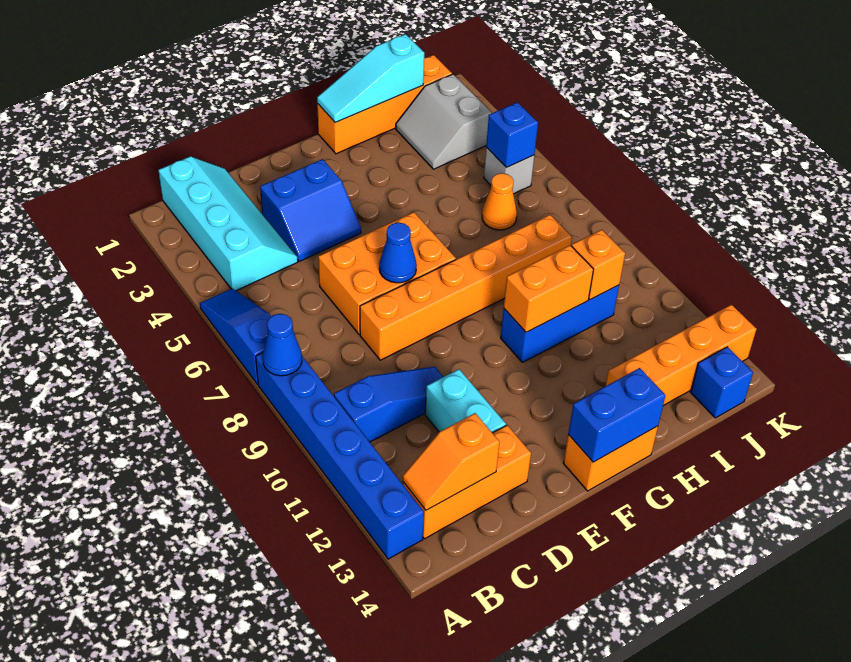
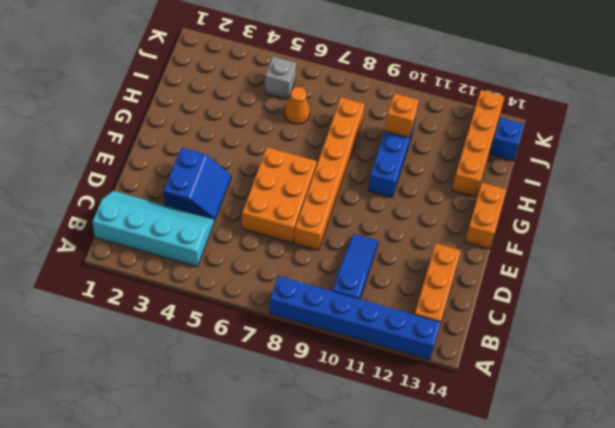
none -> blue 1x3 slope [200,289,271,384]
none -> cyan 1x2 brick [425,369,506,433]
none -> orange 1x4 brick [317,55,452,154]

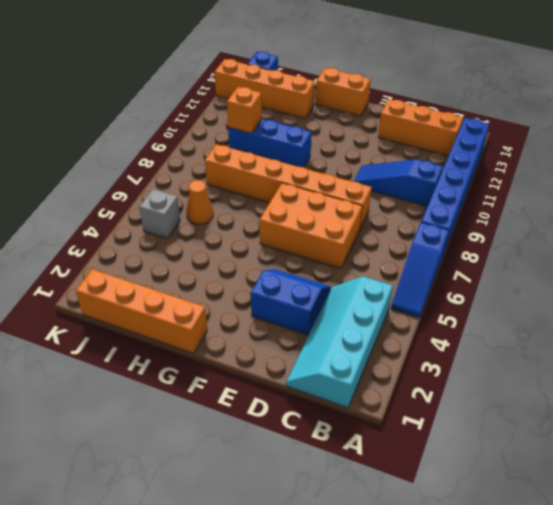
none -> cyan 1x2 brick [425,369,506,433]
none -> grey 2x2 slope [396,74,492,169]
none -> blue 1x1 cone [262,314,302,376]

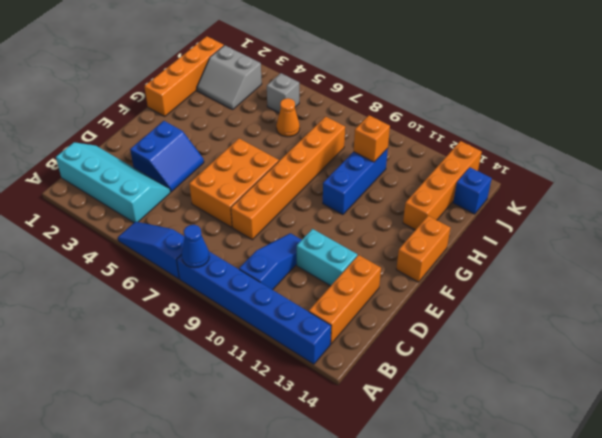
none -> orange 1x2 slope [403,413,500,510]
none -> blue 1x1 cone [379,223,417,283]
none -> blue 1x2 brick [568,368,666,462]

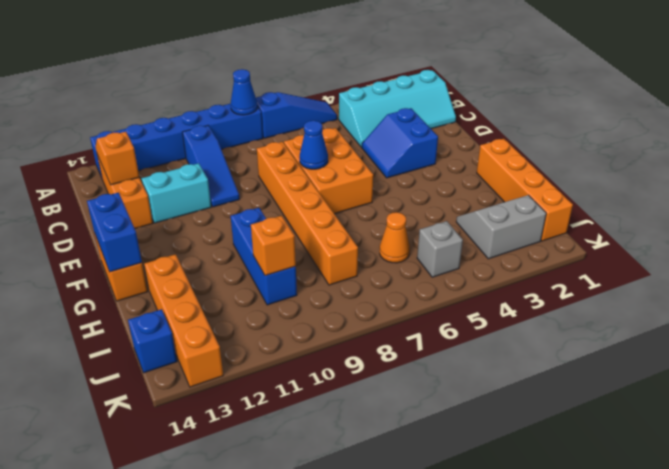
none -> cyan 1x3 slope [317,34,424,123]
none -> orange 1x2 brick [504,245,594,332]
none -> blue 1x1 brick [486,102,538,168]

